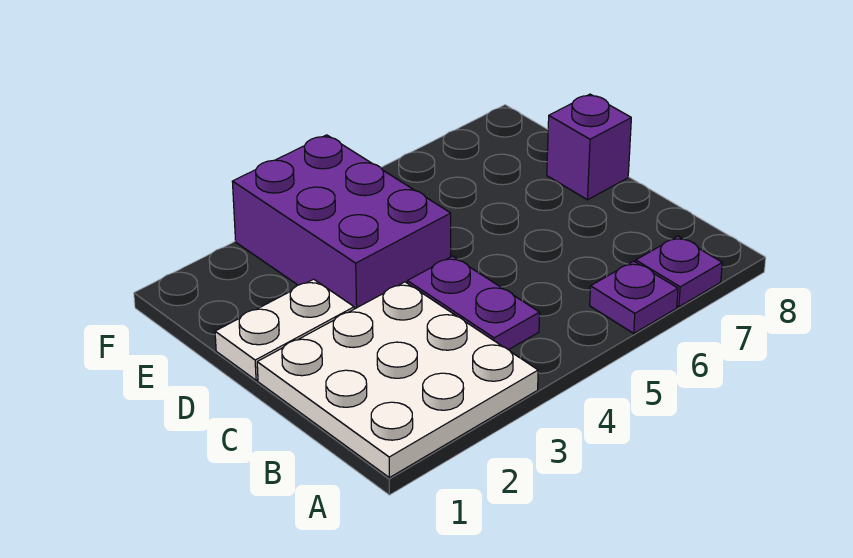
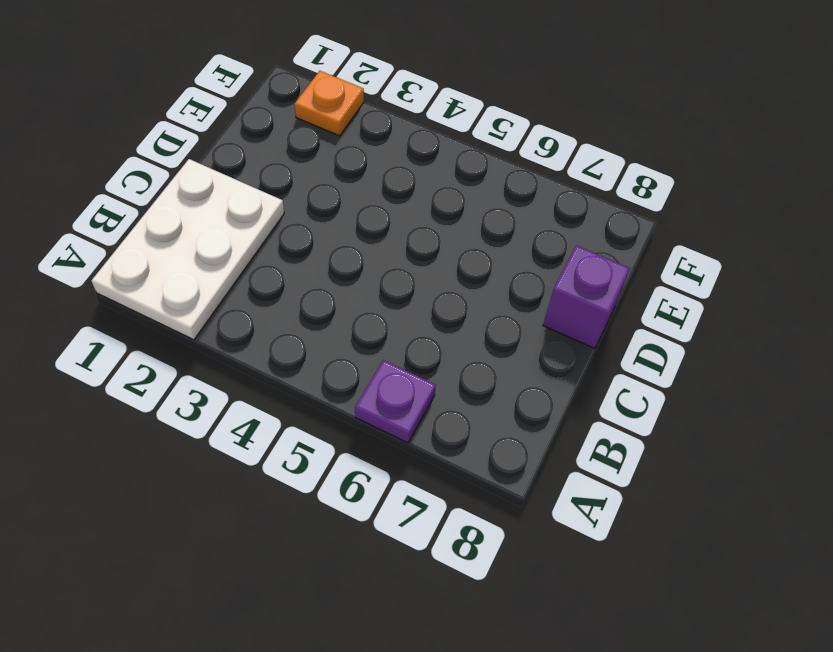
white 2x3 plate [91,159,284,340] -> white 3x3 plate [257,282,538,478]
orange 1x1 plate [295,71,364,136] -> none
none -> purple 1x1 plate [636,236,722,307]
none -> purple 1x2 plate [407,256,540,350]

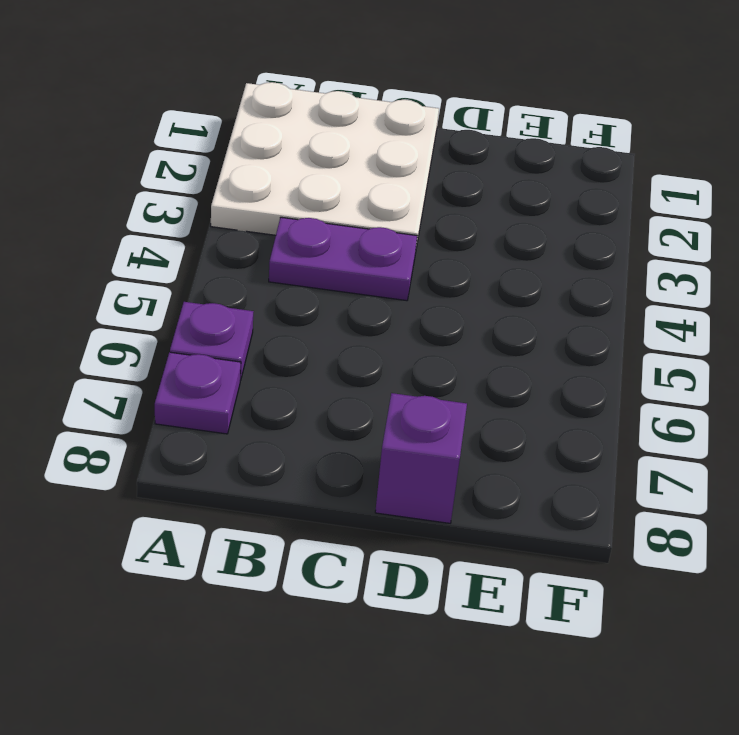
none -> white 1x2 plate [215,279,354,380]
none -> purple 2x3 brick [232,135,451,309]

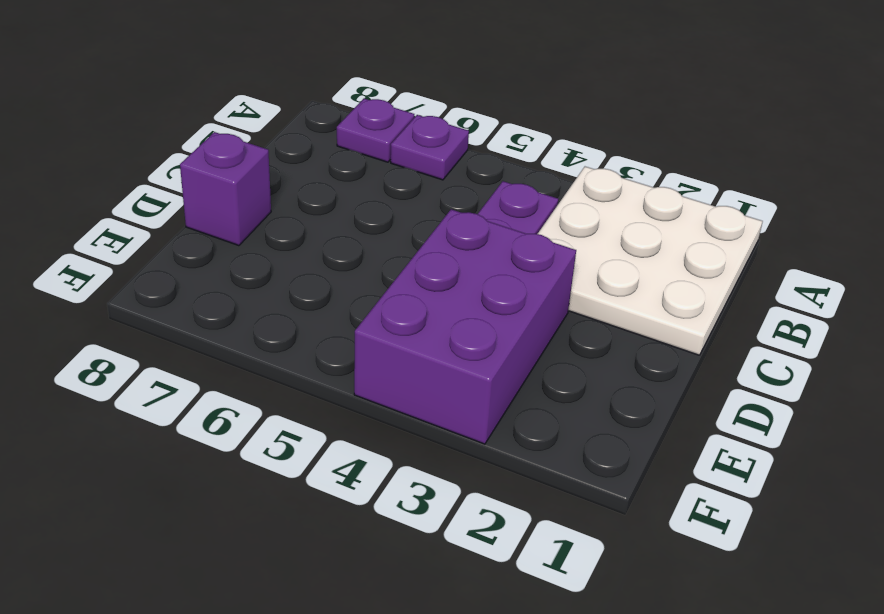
none -> white 1x2 plate [215,279,354,380]

